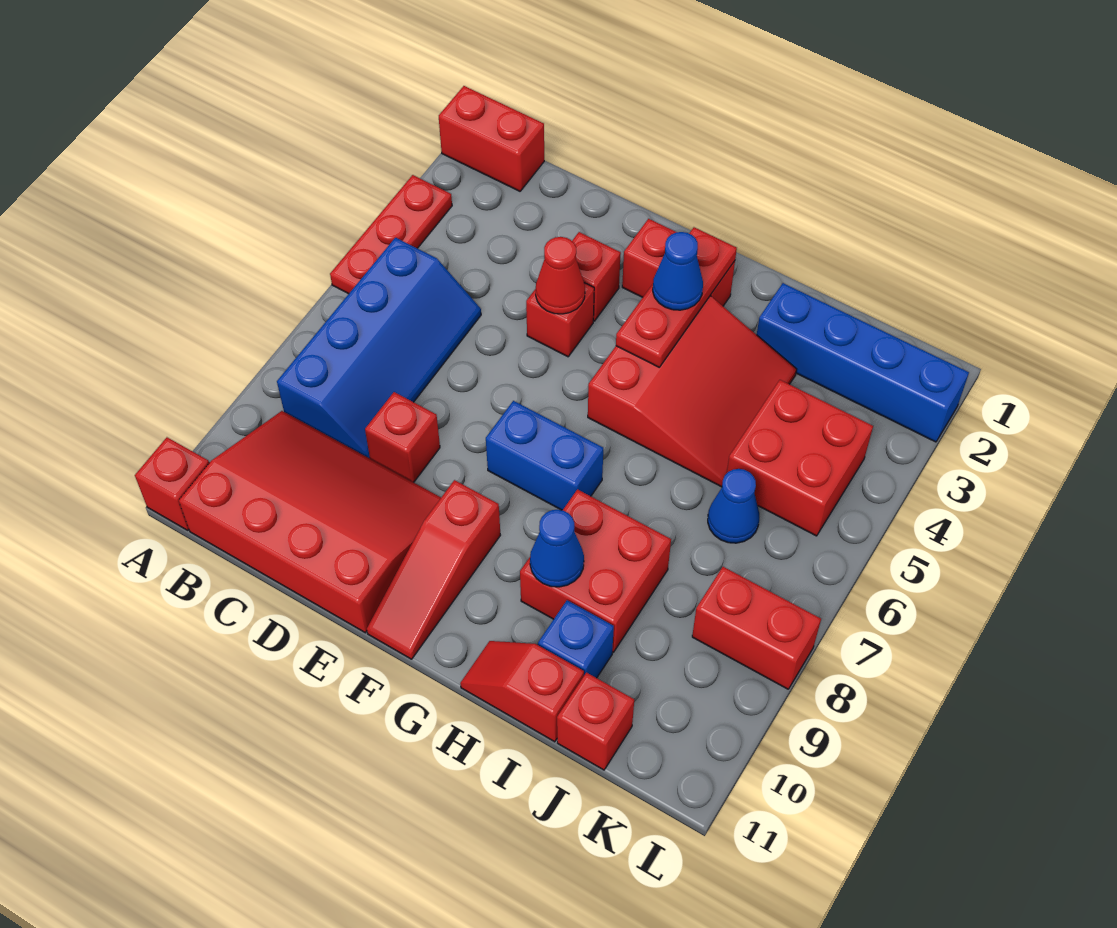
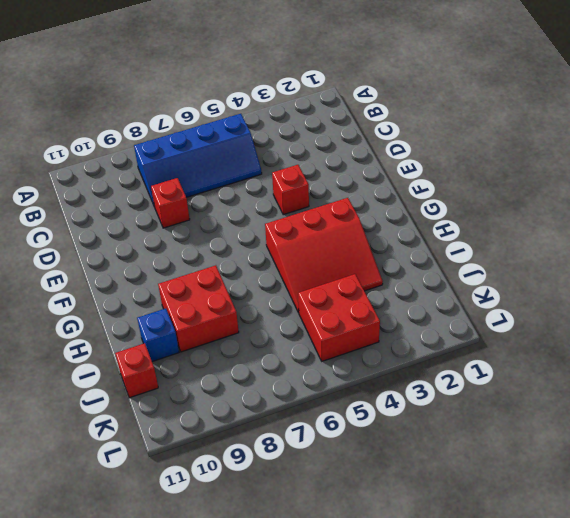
none -> red 1x2 brick [439,86,544,191]
none -> red 1x3 plate [330,175,452,294]
none -> red 1x1 brick [135,437,209,530]

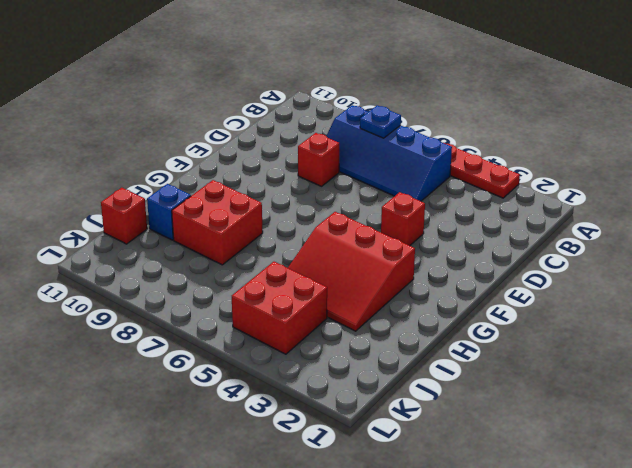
blue 1x1 plate [360,105,401,138] -> none
none -> red 1x2 brick [439,86,544,191]
none -> red 1x1 brick [135,437,209,530]
none -> red 3x4 slope [179,411,441,633]

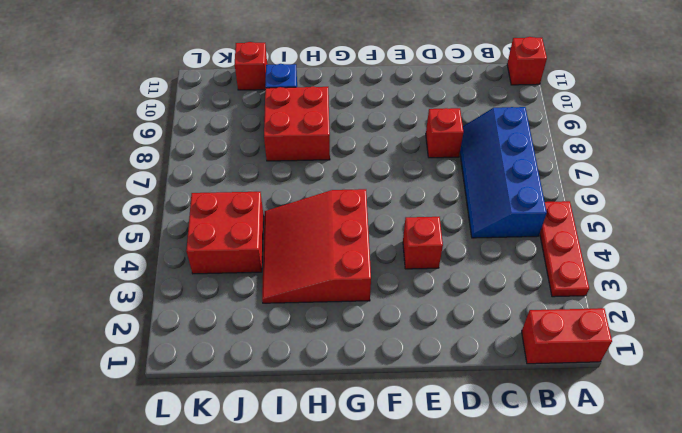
none -> red 3x4 slope [179,411,441,633]
none -> red 1x1 brick [572,232,621,321]
none -> red 1x2 brick [622,219,735,306]

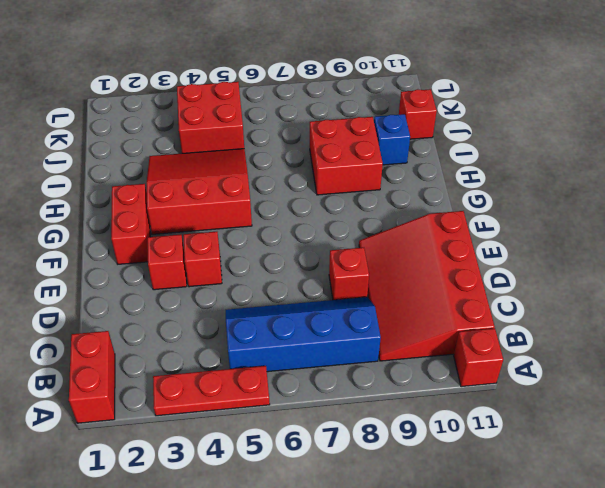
none -> blue 1x2 brick [486,401,603,510]
none -> red 1x3 slope [367,480,500,659]
none -> red 1x2 slope [460,641,584,742]

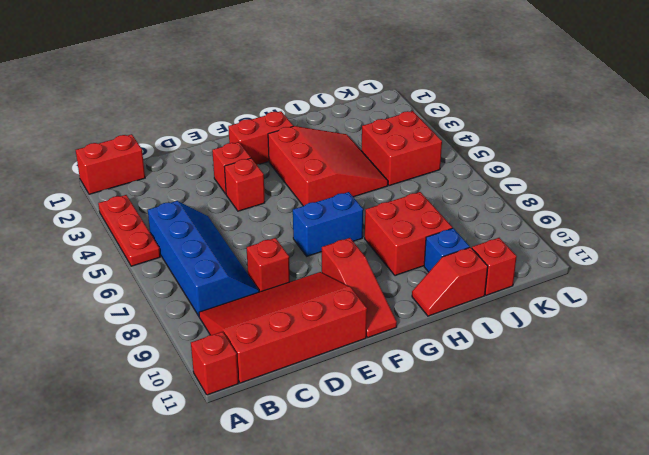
none -> blue 1x4 brick [757,283,969,442]
none -> blue 1x1 cone [708,469,759,543]
none -> red 1x2 brick [692,567,821,689]

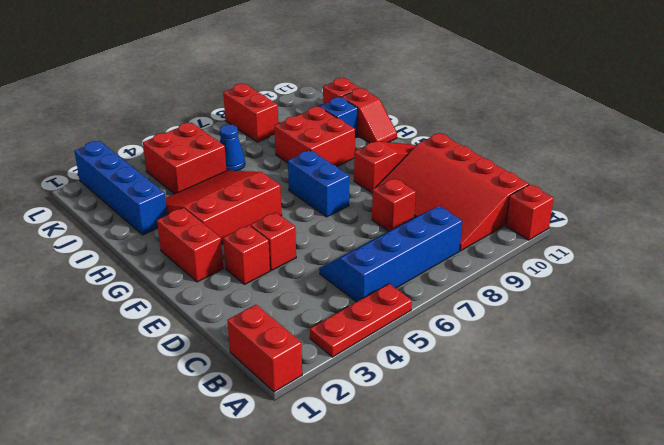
none -> red 1x1 cone [536,237,585,314]
none -> red 1x3 plate [616,227,737,367]
none -> blue 1x1 cone [530,510,584,587]

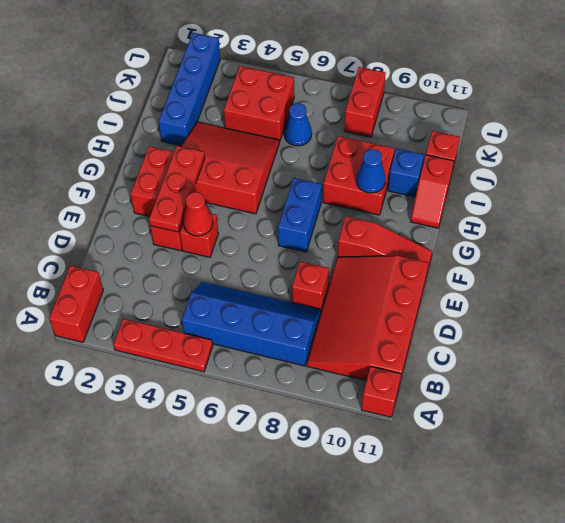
red 1x3 plate [149,146,205,232] -> red 1x3 plate turned to [616,227,737,367]
none -> blue 1x1 cone [653,232,703,310]

